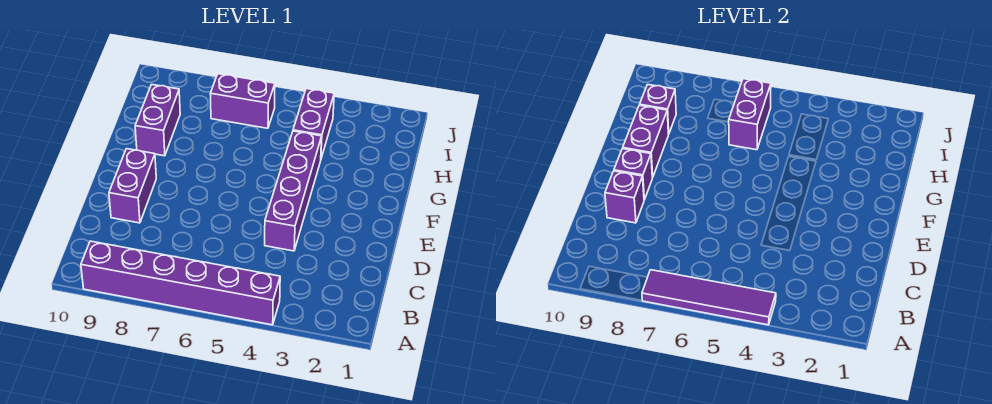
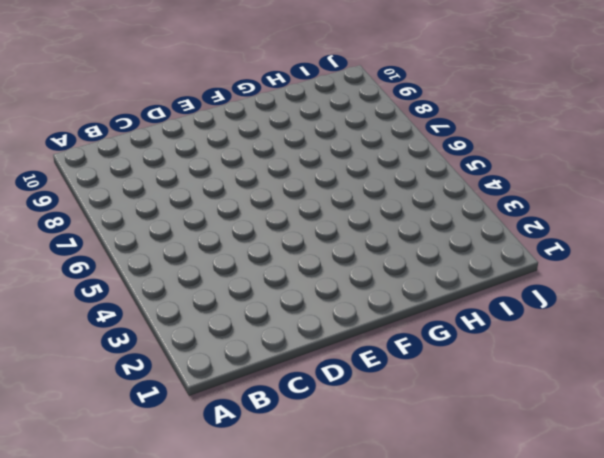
none -> purple 1x6 brick [81,241,280,325]
none -> purple 1x4 brick [265,131,322,251]
none -> purple 1x2 brick [109,149,156,223]

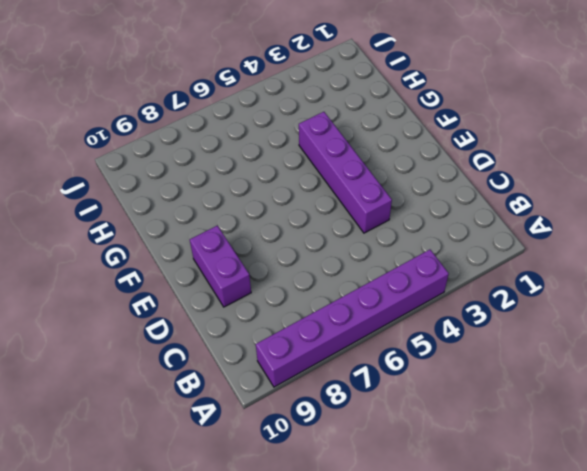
none -> purple 1x2 brick [135,84,180,156]
none -> purple 1x2 brick [293,89,334,158]
none -> purple 1x2 brick [210,74,275,128]

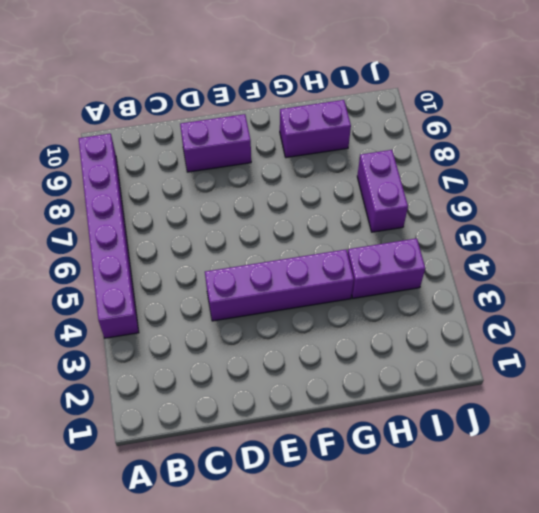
none -> purple 1x4 tile [642,270,776,325]
none -> purple 1x1 brick [605,171,644,223]
none -> purple 1x1 brick [614,149,653,200]

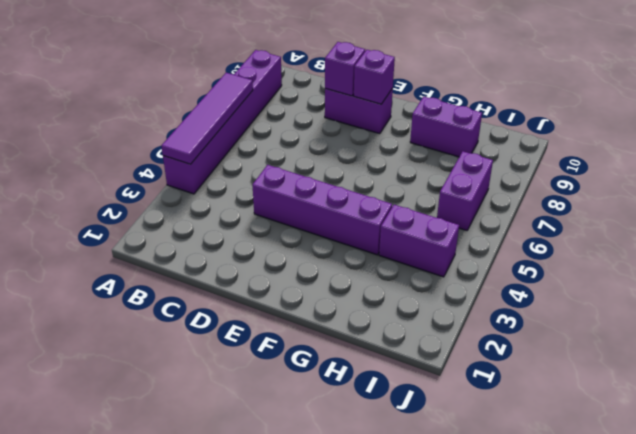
none -> purple 1x2 brick [623,105,668,177]
none -> purple 1x2 brick [729,79,771,150]
none -> purple 1x1 brick [640,84,676,134]

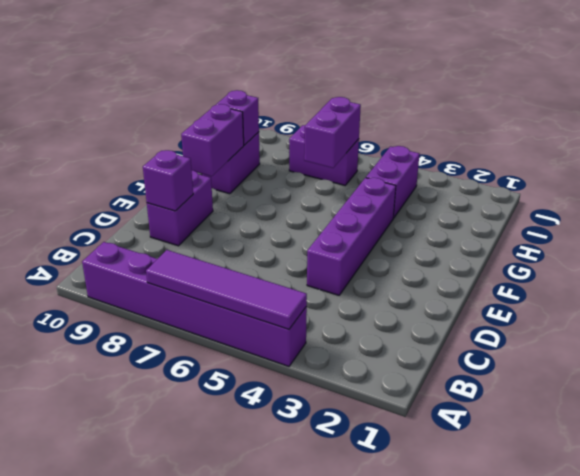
none -> purple 1x1 brick [614,149,653,200]

